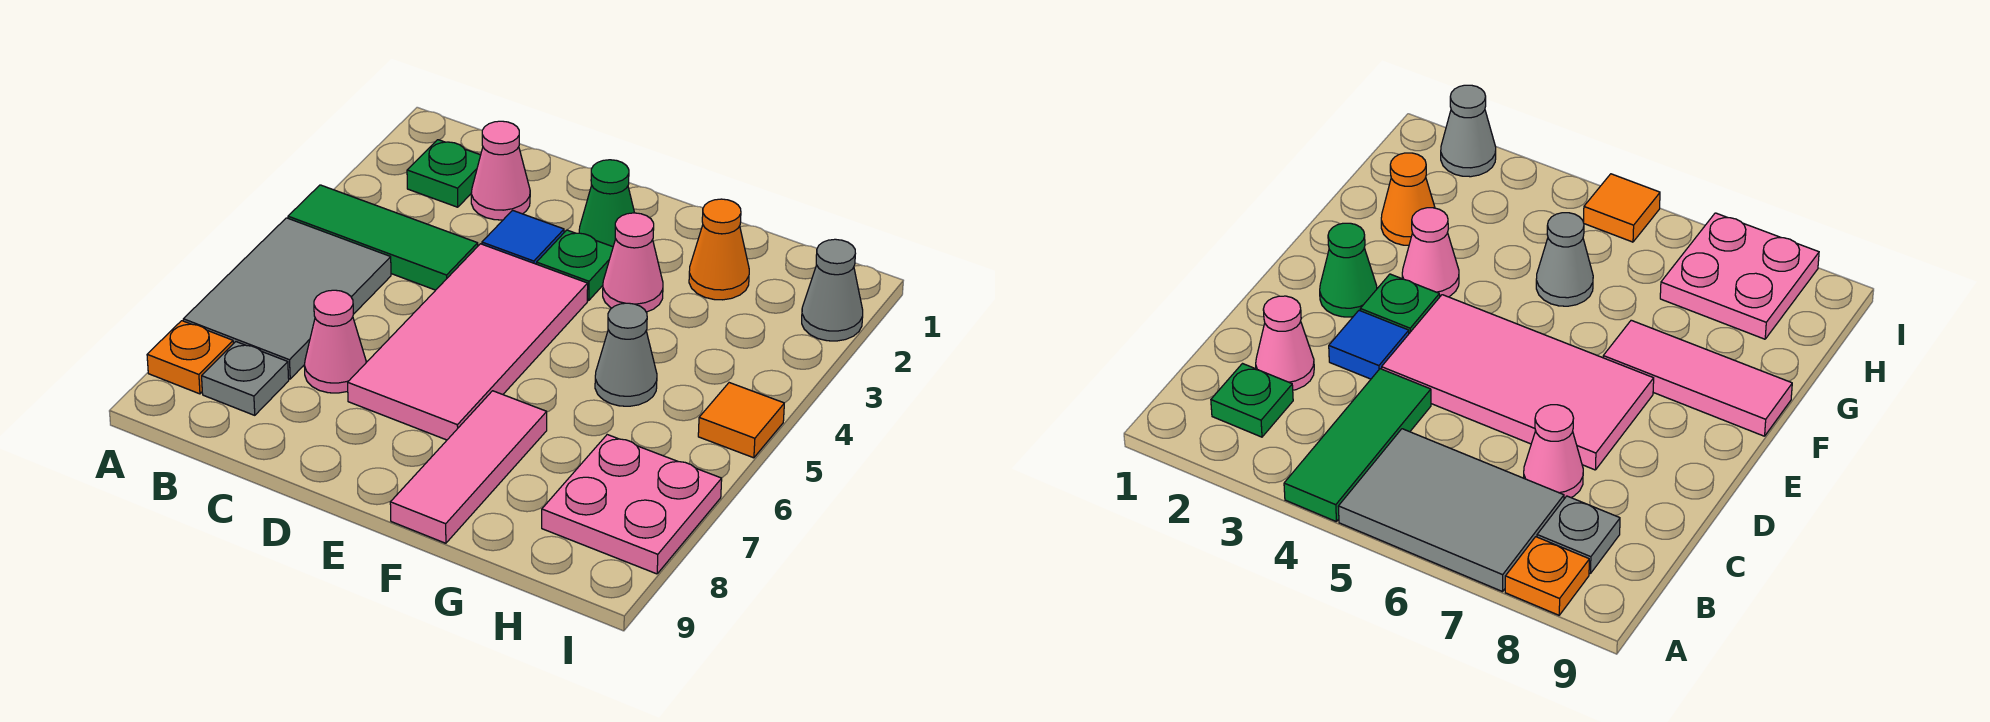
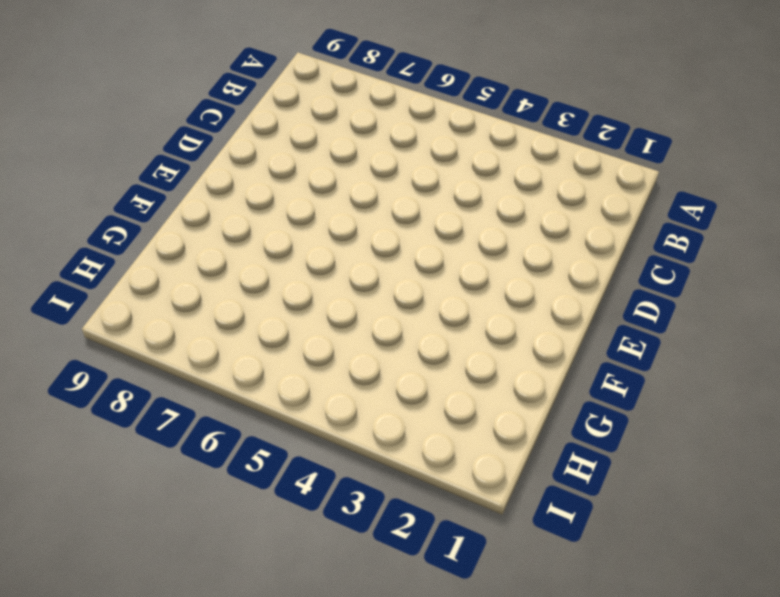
none -> green 1x3 tile [288,185,478,290]
none -> grey 2x3 tile [183,218,391,379]
none -> orange 1x1 plate [147,321,233,394]

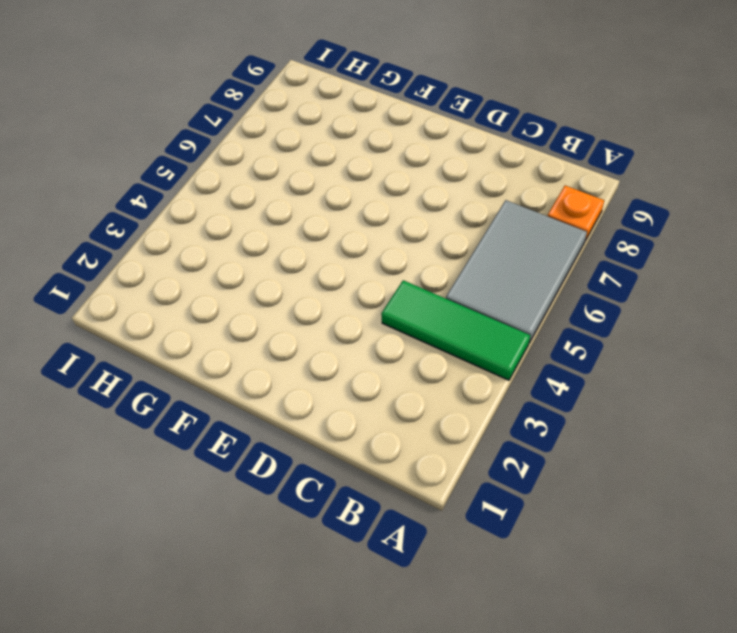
none -> green 1x1 plate [407,140,481,207]
none -> grey 1x1 plate [202,342,289,415]
none -> pink 1x1 cone [471,121,530,220]

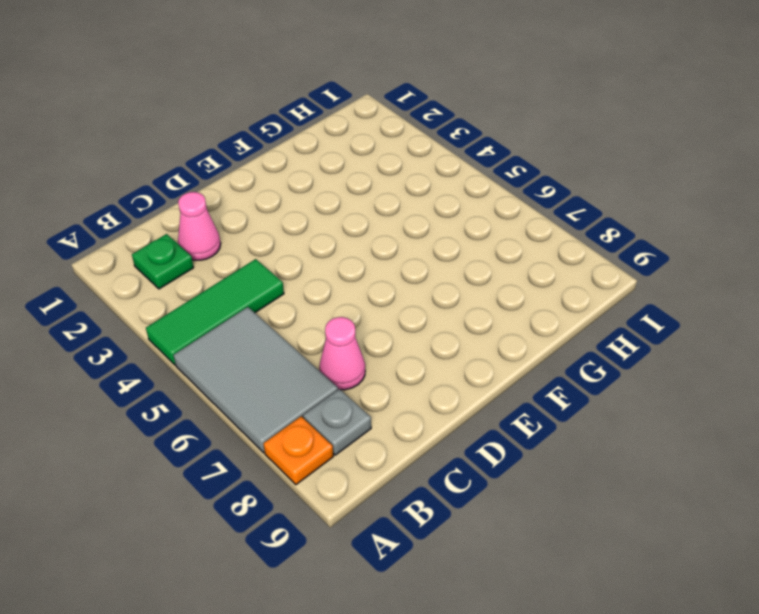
none -> blue 1x1 tile [482,210,564,264]
none -> pink 2x4 tile [348,244,588,440]
none -> green 1x1 cone [579,160,634,247]

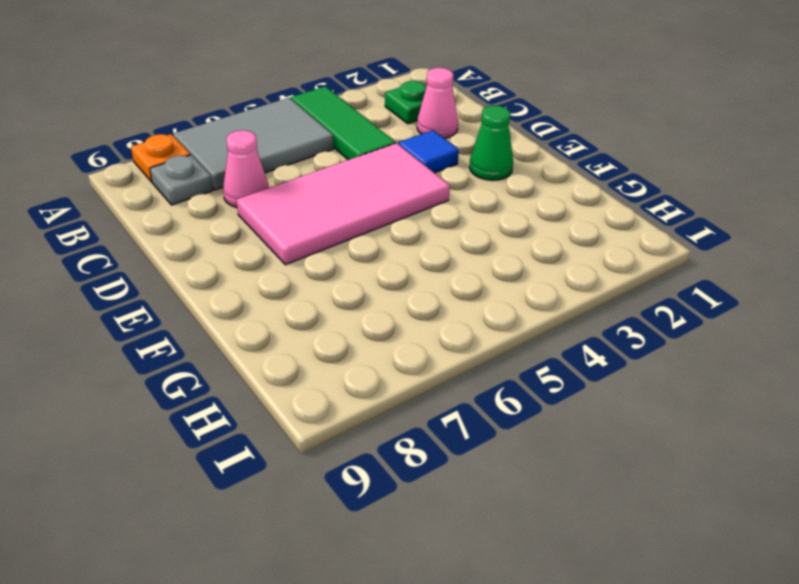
none -> green 1x1 plate [537,230,613,300]
none -> pink 1x1 cone [603,213,663,312]
none -> pink 1x3 tile [390,391,547,543]

